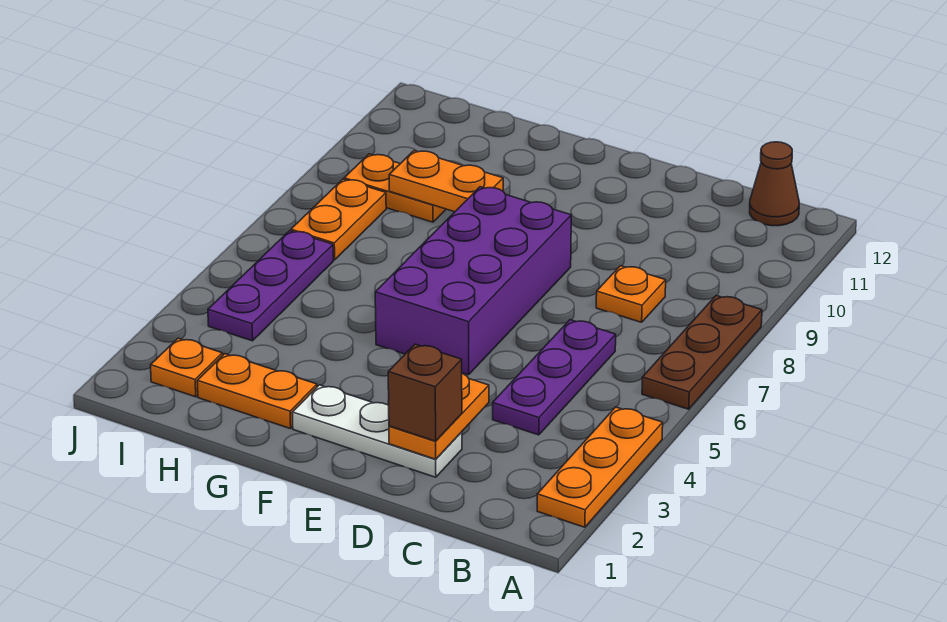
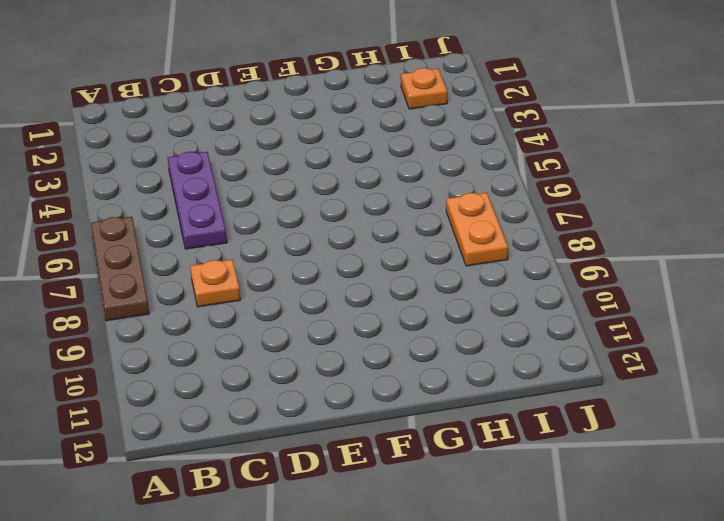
none -> orange 1x3 plate [537,407,663,527]
none -> brown 1x1 cone [750,142,799,226]
none -> white 1x3 plate [292,385,462,477]

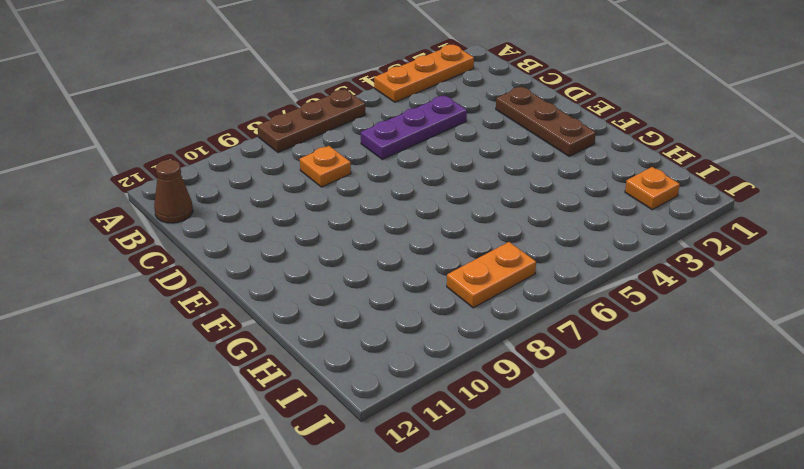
brown 1x3 plate [496,87,596,156] -> white 1x3 plate [292,385,462,477]
none -> purple 2x4 brick [375,187,571,375]
none -> orange 1x2 plate [197,354,317,429]
none -> orange 1x2 plate [344,154,446,222]

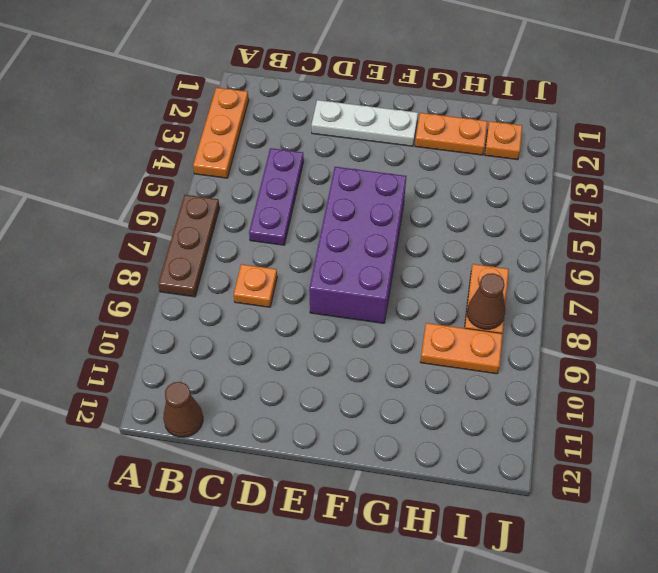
brown 1x1 cone [467,273,505,329] -> none
none -> purple 1x3 plate [208,231,333,341]
none -> orange 1x2 plate [389,374,489,459]
none -> orange 1x2 plate [389,151,503,212]

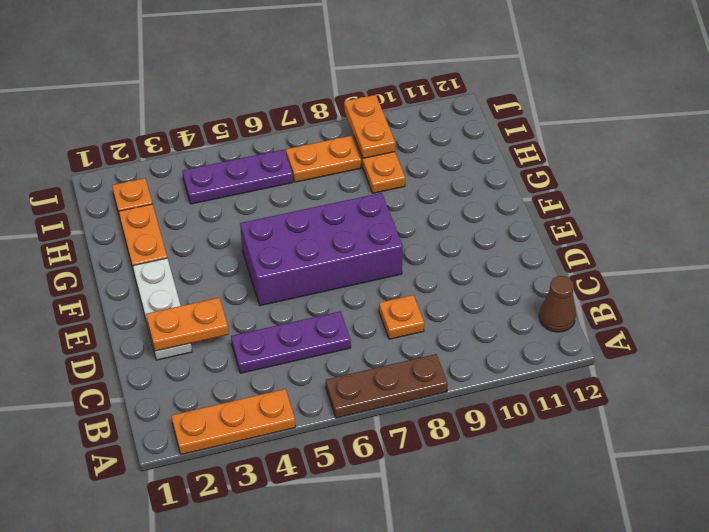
orange 1x2 plate [344,95,395,158] -> orange 1x2 plate moved to [389,151,503,212]
none -> brown 1x1 brick [388,344,462,441]

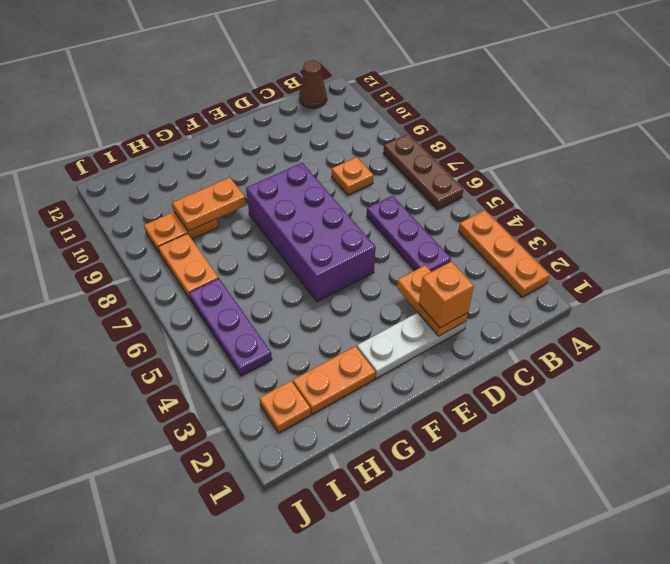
orange 1x1 brick [419,262,474,328] -> brown 1x1 brick [388,344,462,441]

